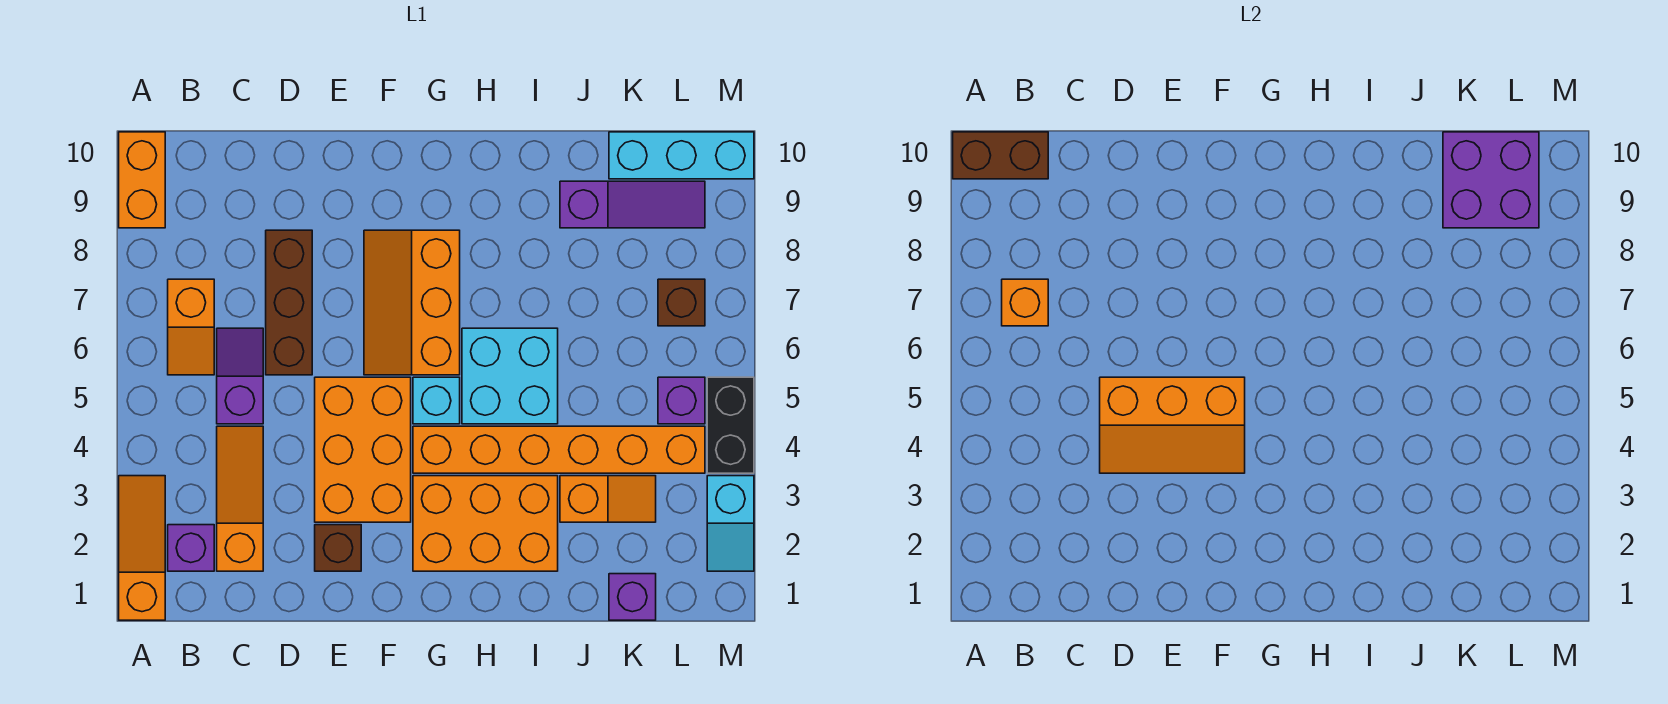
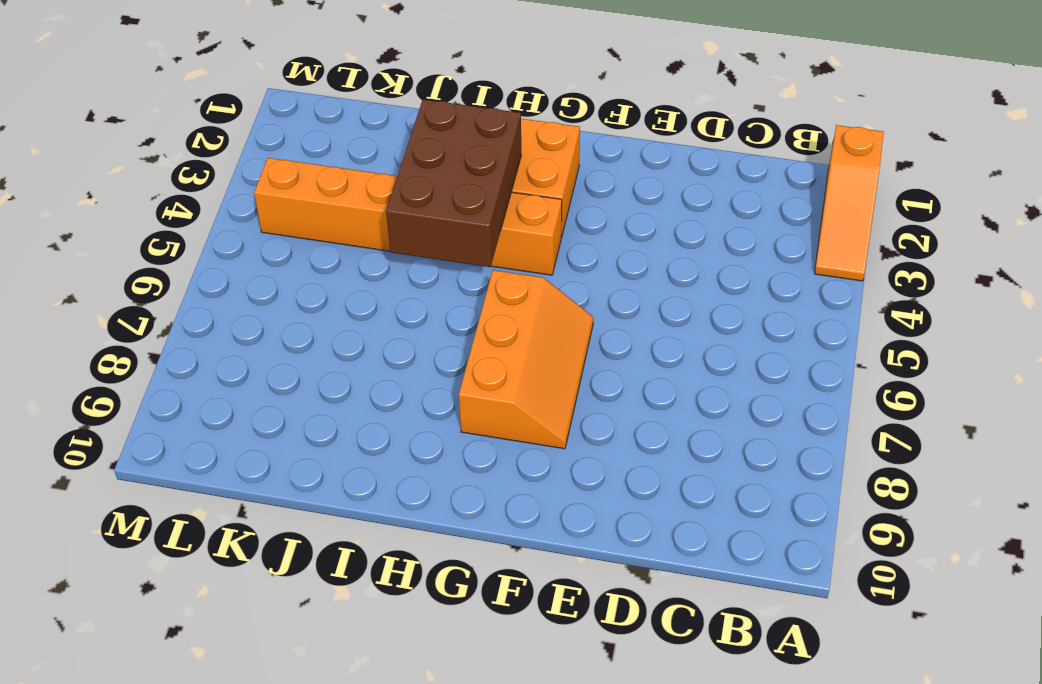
brown 2x3 brick [386,99,521,267] -> none
none -> orange 1x2 brick [119,132,165,228]
none -> purple 1x1 brick [168,525,214,571]
none -> orange 1x2 slope [168,279,214,375]

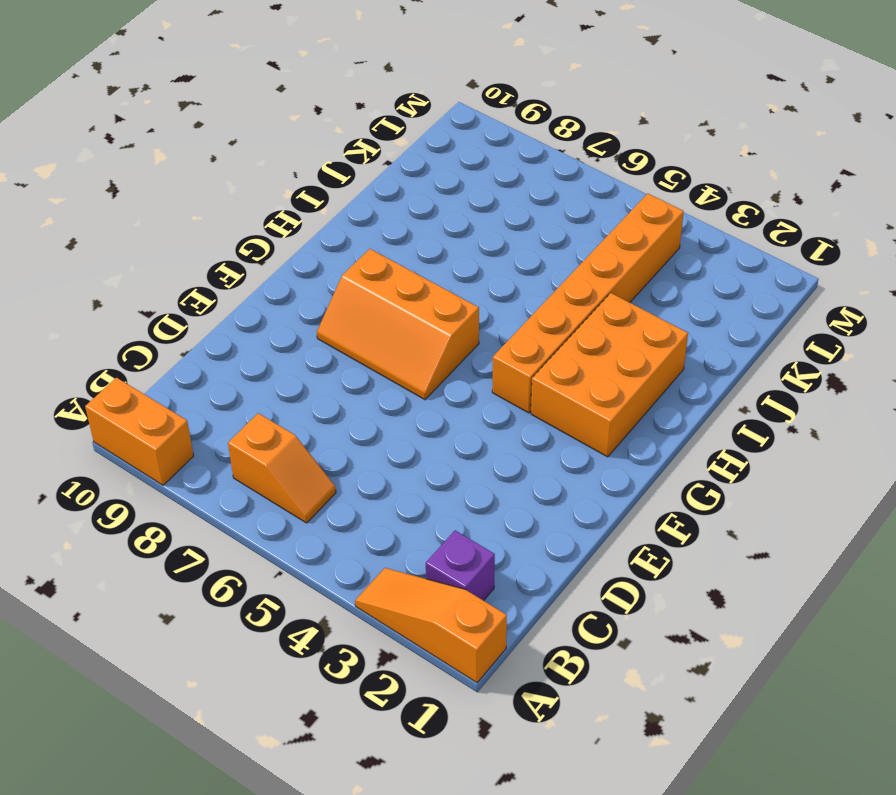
none -> orange 1x3 slope [217,426,263,571]
none -> purple 1x2 slope [217,328,263,424]
none -> brown 1x3 brick [266,230,312,375]

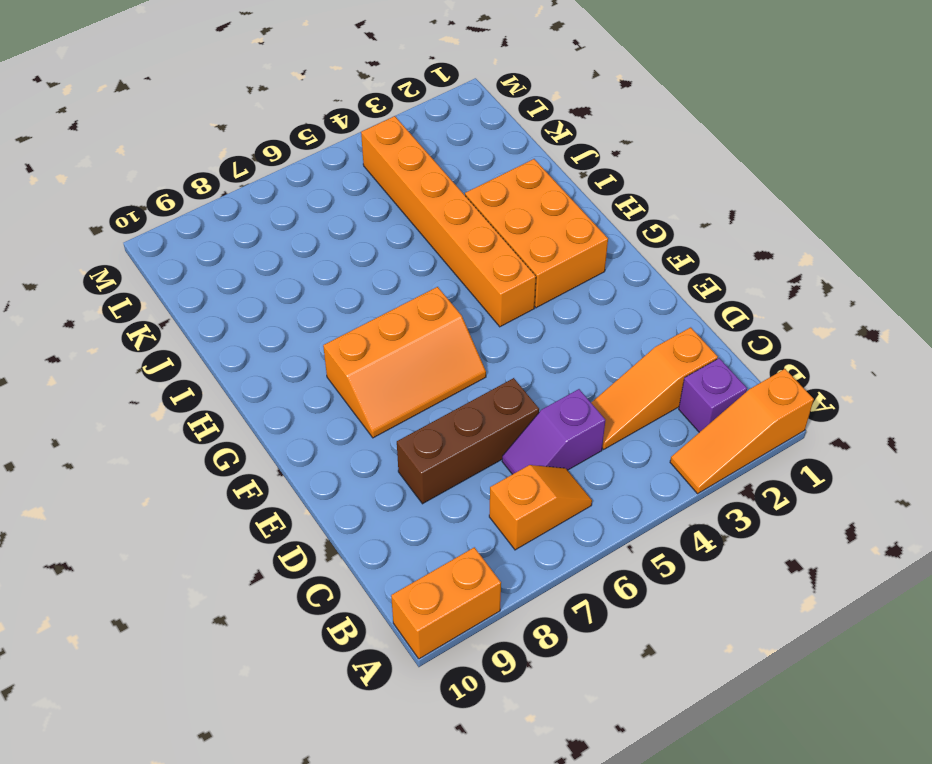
none -> brown 1x1 brick [315,525,361,571]
none -> orange 2x3 brick [315,377,411,522]
none -> cyan 1x1 brick [413,377,460,424]

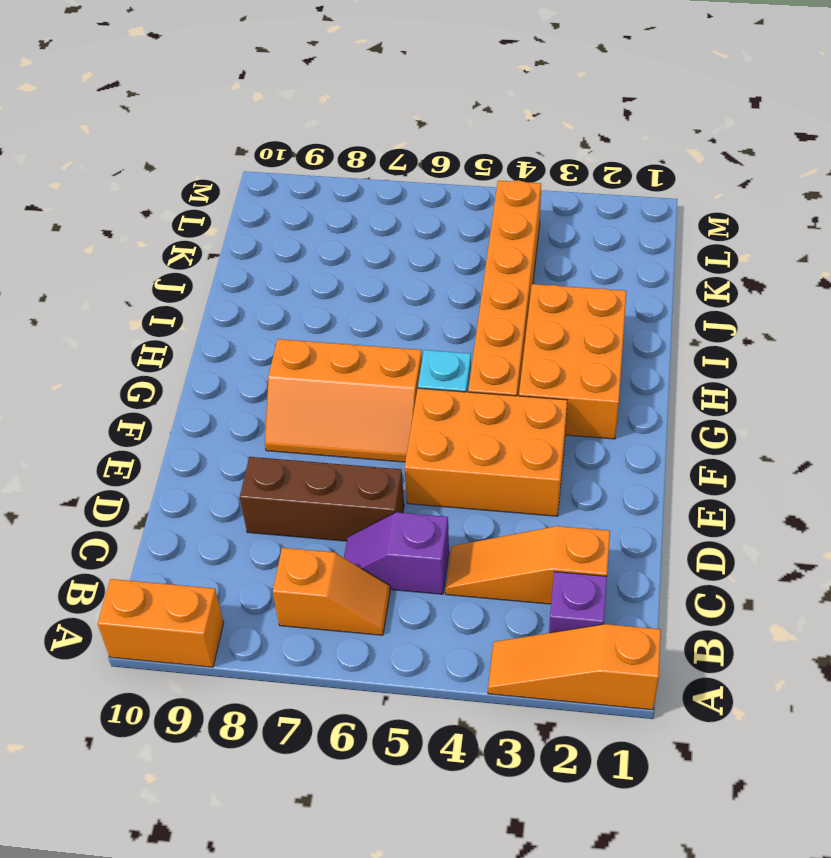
none -> brown 1x1 brick [315,525,361,571]
none -> cyan 2x2 brick [462,328,558,424]
none -> orange 1x2 slope [560,476,656,522]

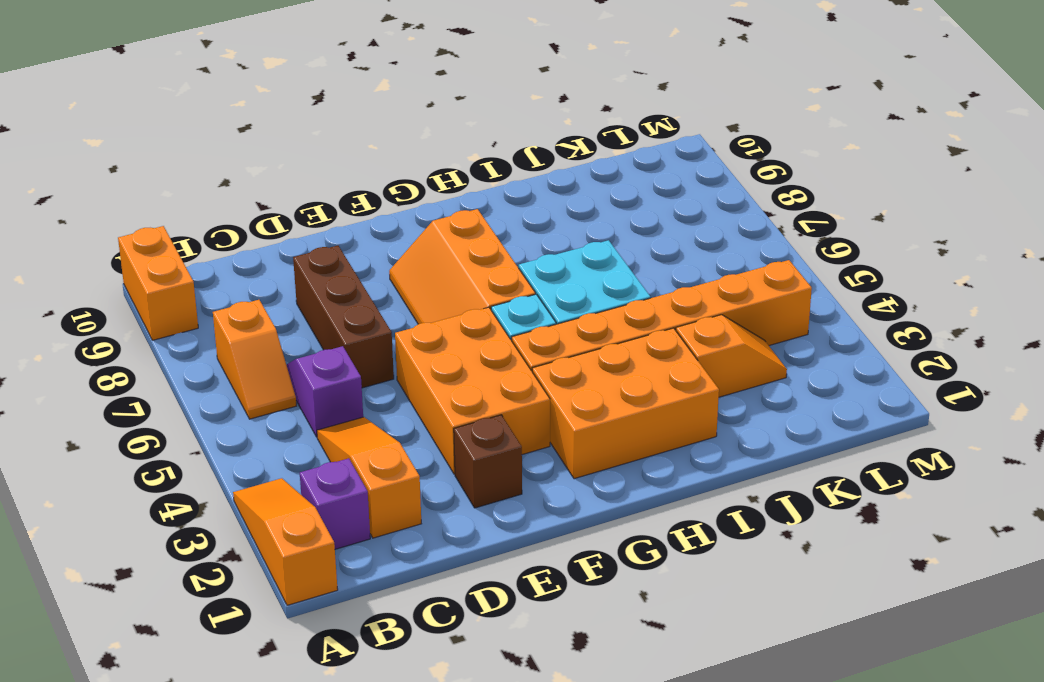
none -> purple 1x3 slope [560,181,705,228]
none -> purple 1x1 brick [609,574,656,620]
none -> cyan 1x3 brick [609,132,754,179]

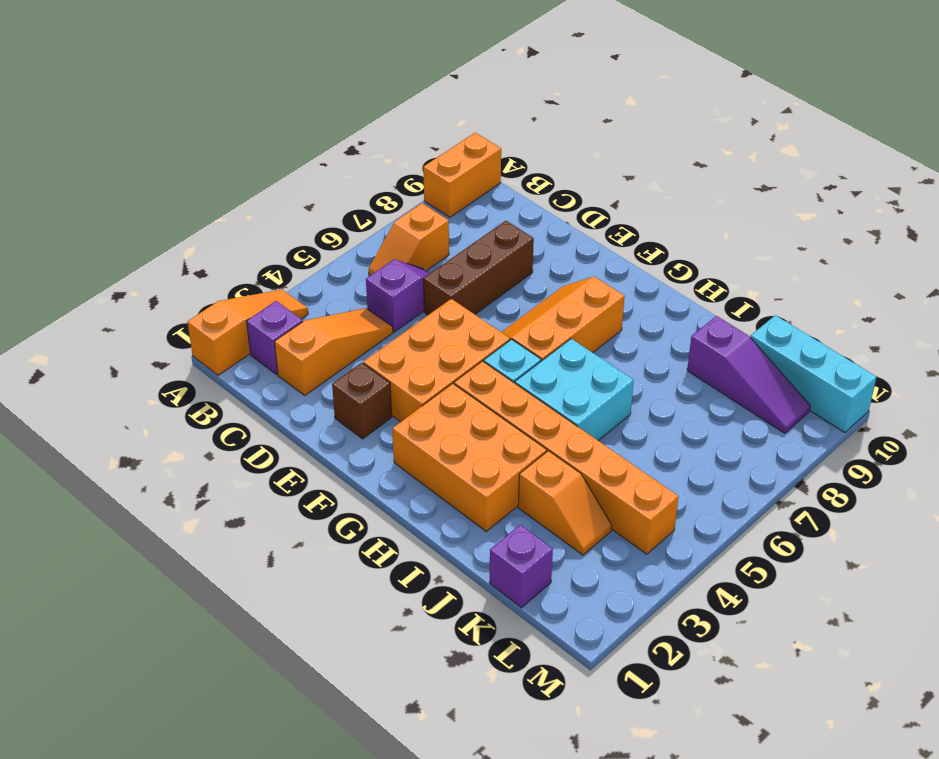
none -> purple 1x1 brick [658,377,705,424]
none -> brown 1x1 brick [658,279,705,326]
none -> cyan 1x2 slope [707,476,754,571]

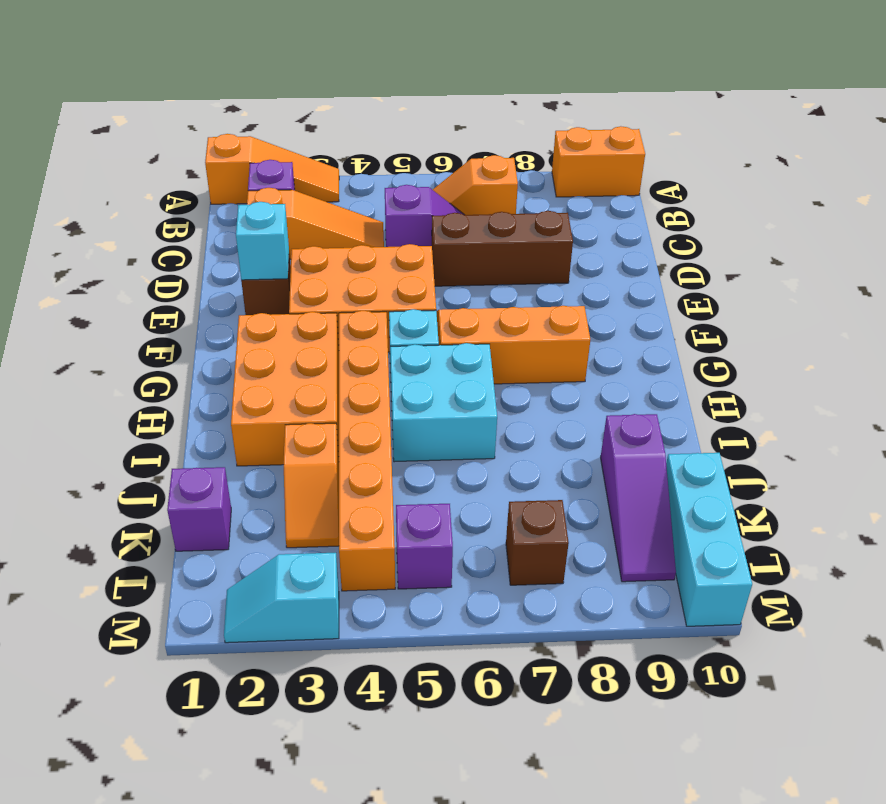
cyan 1x1 brick [236,202,289,280] -> none
none -> black 1x2 brick [707,377,754,473]
none -> brown 1x2 brick [953,132,1048,179]
none -> orange 1x1 brick [1002,279,1048,326]

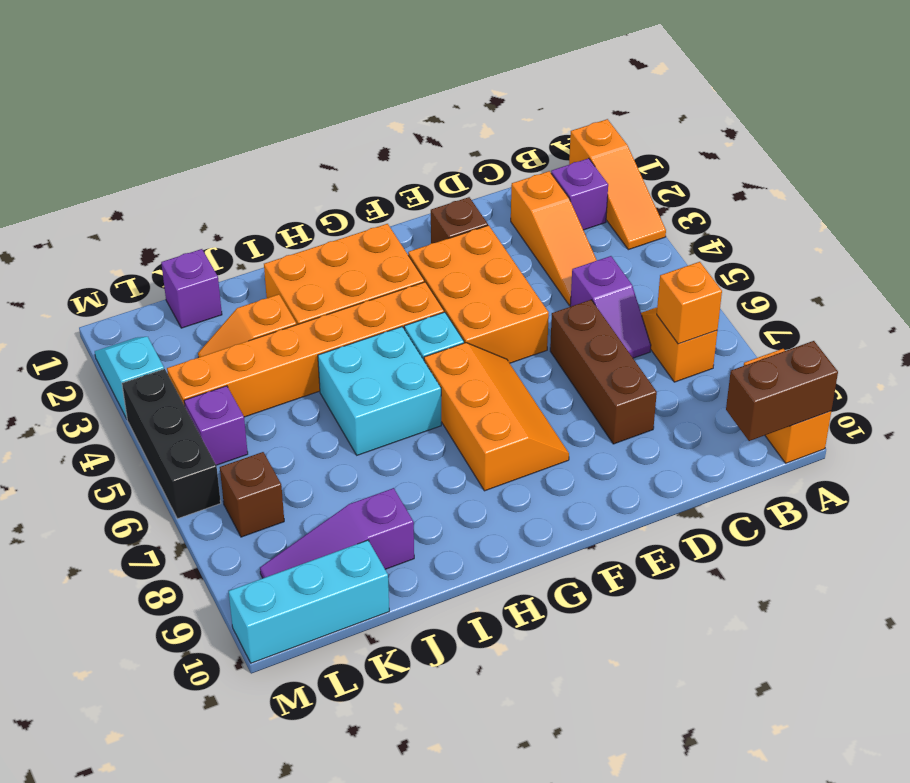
black 1x3 brick [122,369,221,519] -> black 1x2 brick [707,377,754,473]
none -> orange 2x3 slope [1100,377,1245,473]
none -> purple 2x2 brick [1443,132,1539,228]

